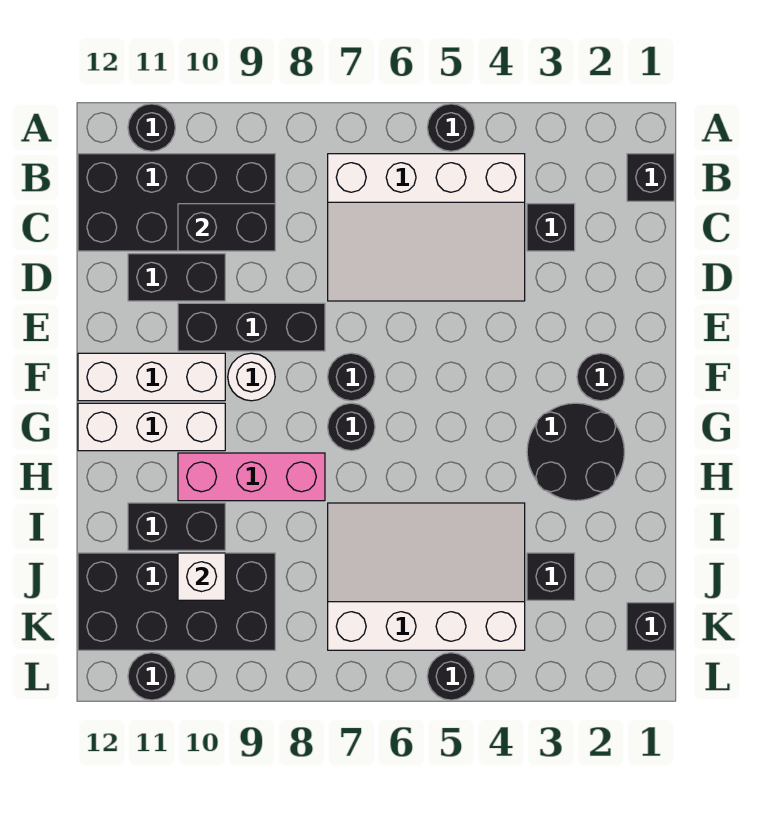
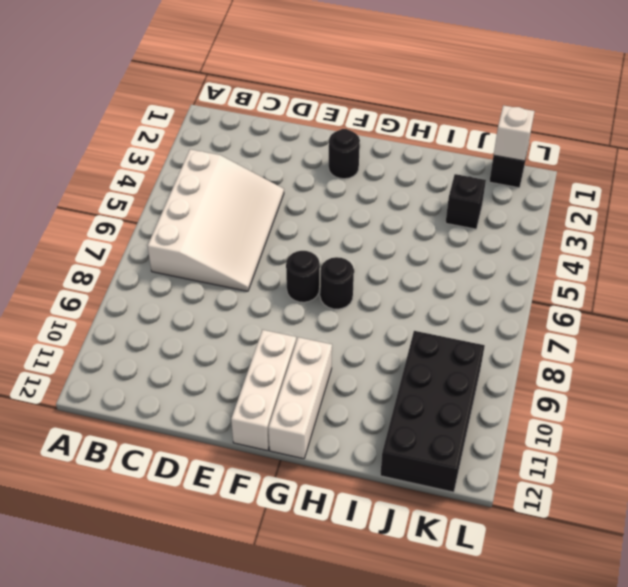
white 1x1 brick [494,105,535,161] -> white 1x1 brick moved to [178,553,225,600]
none -> black 1x1 round brick [427,104,475,151]
none -> black 1x1 round brick [128,104,175,151]
none -> black 1x1 brick [627,154,674,201]

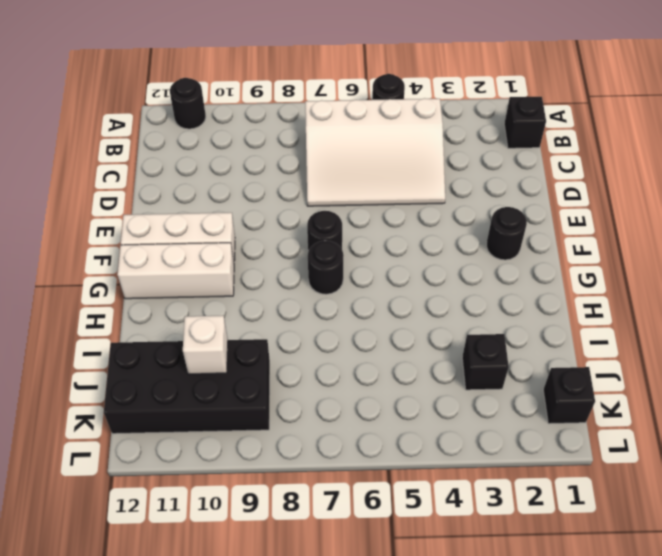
none -> black 2x4 brick [78,154,275,251]
none -> black 1x1 brick [527,204,575,251]
none -> black 1x2 brick [128,254,225,301]

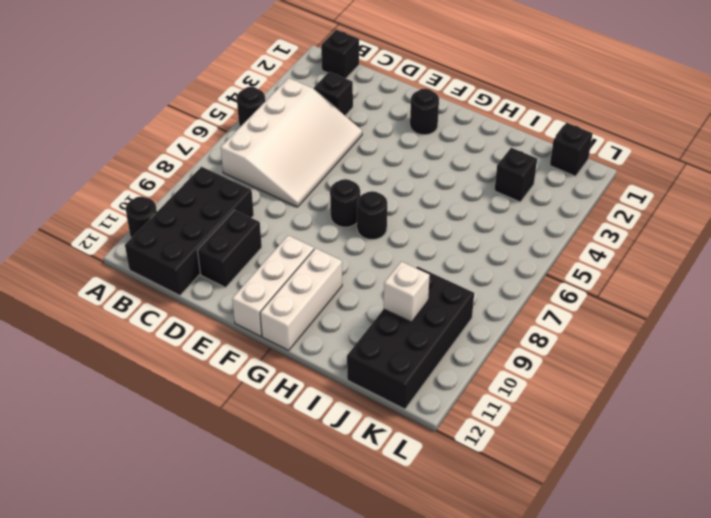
none -> black 1x3 brick [178,303,325,351]
none -> white 1x1 round brick [228,353,275,401]
none -> black 2x2 round brick [527,403,624,501]

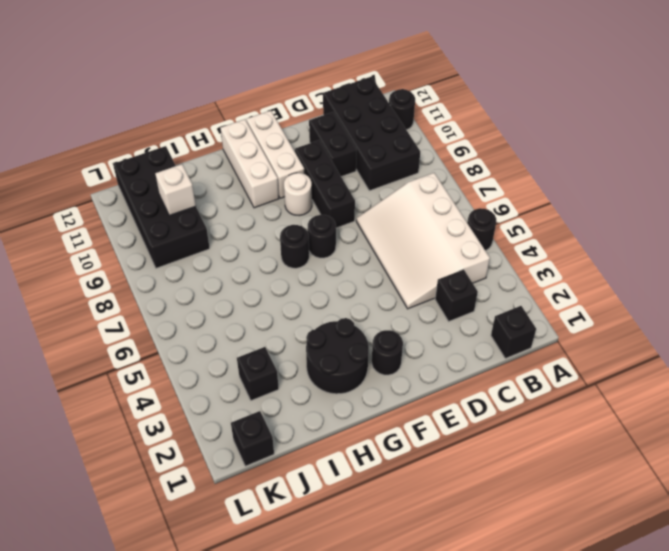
none -> pink 1x3 brick [178,453,325,501]
none -> white 3x4 slope [328,503,525,650]
none -> black 1x2 brick [128,503,225,550]

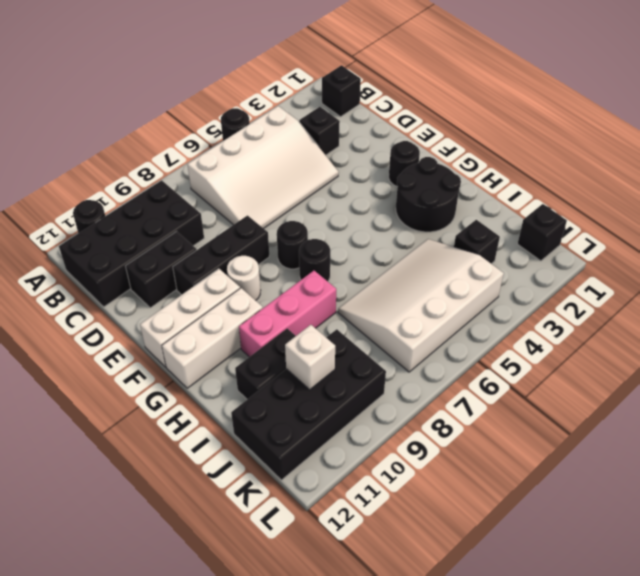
none -> black 1x1 round brick [427,653,475,700]
none -> black 1x1 round brick [128,653,175,700]
none -> black 1x2 brick [178,204,275,251]

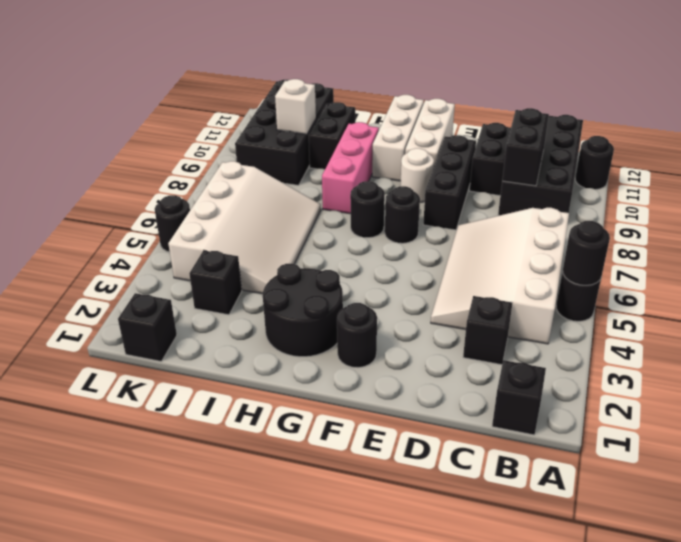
black 1x1 round brick [563,221,610,285] -> black 1x1 round brick moved to [128,653,175,700]

